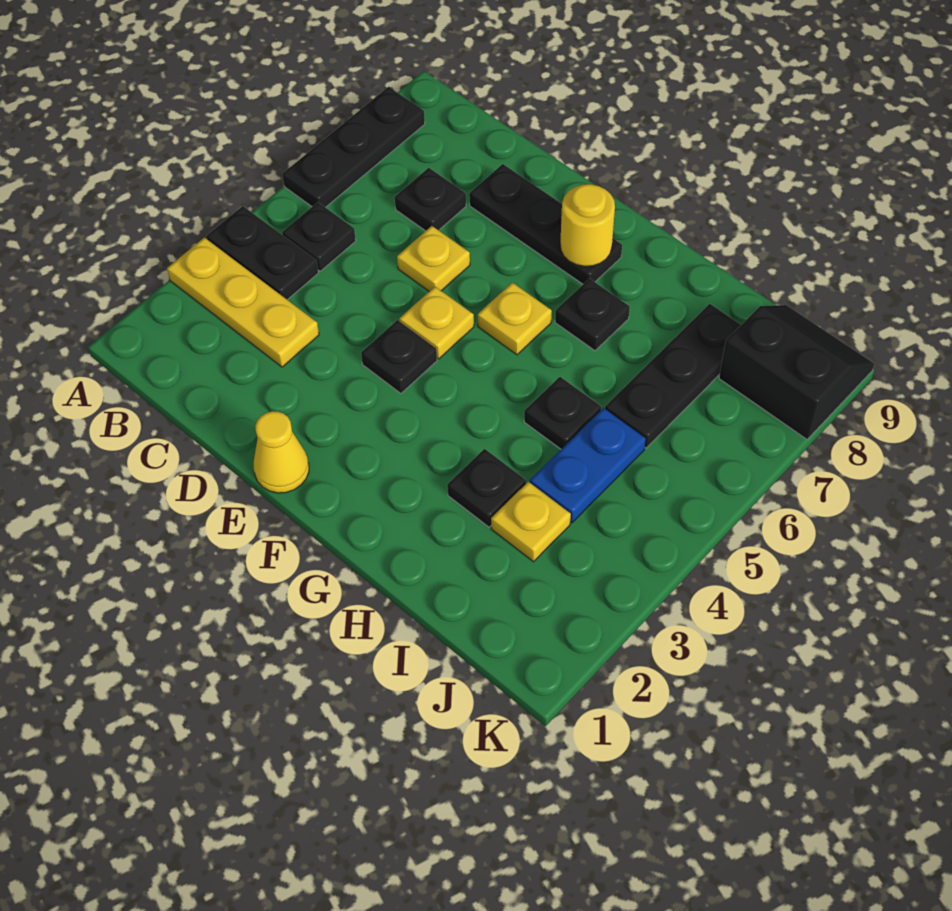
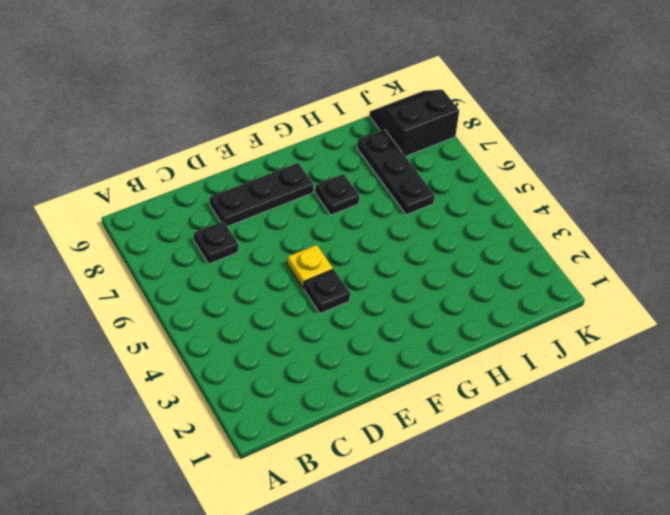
none -> yellow 1x3 plate [167,238,319,367]
none -> black 1x2 plate [206,206,318,300]
none -> black 1x3 plate [282,87,425,207]

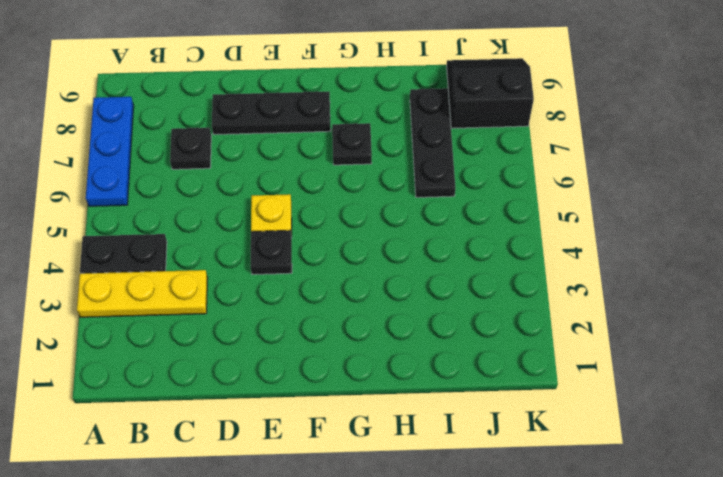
blue 1x3 plate [86,97,134,206] -> black 1x3 plate [282,87,425,207]
none -> black 1x1 plate [282,202,356,271]
none -> yellow 1x1 plate [397,226,470,291]
none -> yellow 1x1 cone [254,411,309,493]

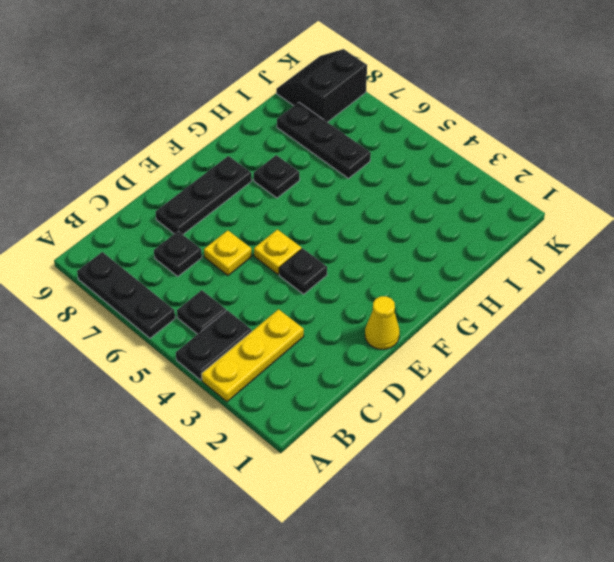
none -> yellow 1x1 plate [478,283,552,355]
none -> black 1x1 plate [447,449,526,527]
none -> black 1x1 plate [524,377,601,449]

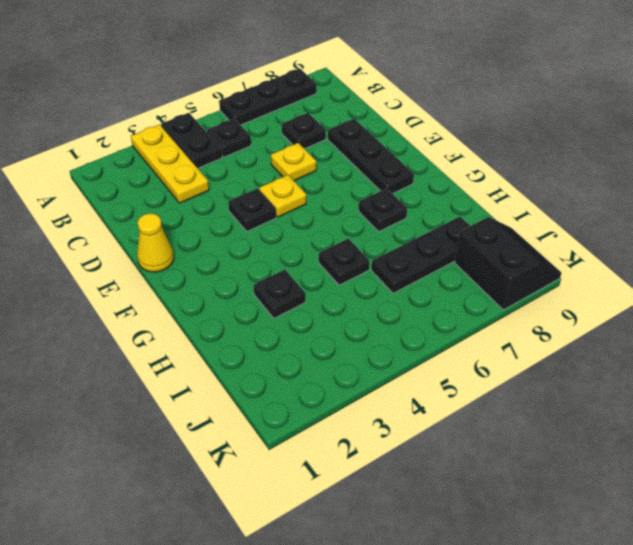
none -> yellow 1x1 plate [478,283,552,355]
none -> yellow 1x1 plate [491,482,571,562]
none -> blue 1x2 plate [530,408,646,523]

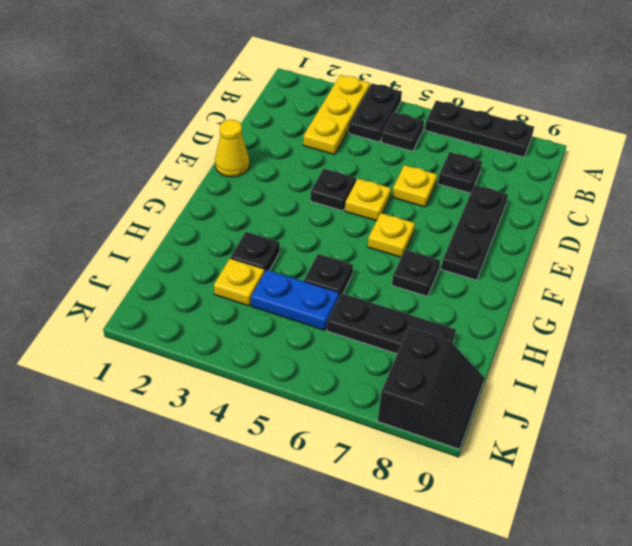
none -> yellow 1x1 round brick [560,184,615,266]

